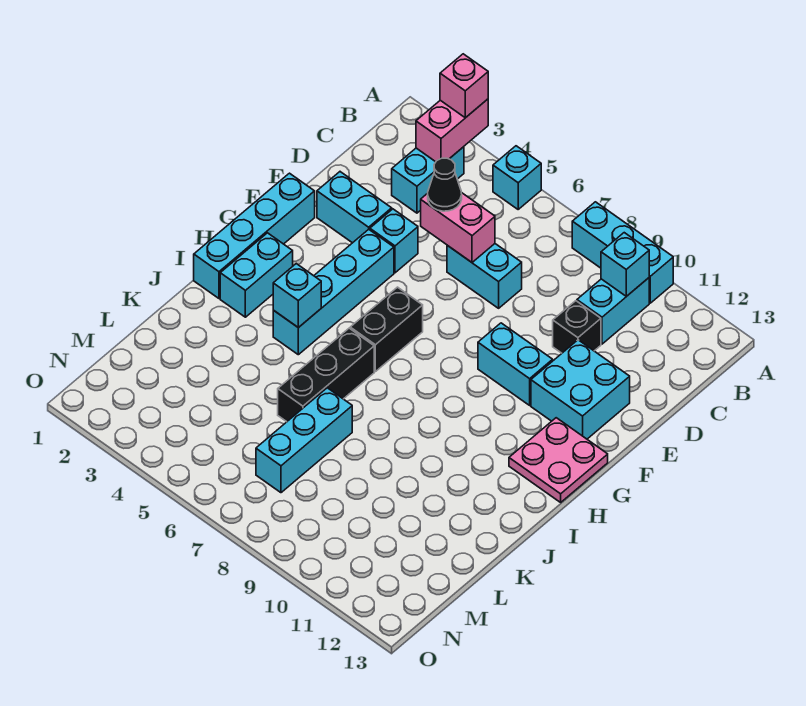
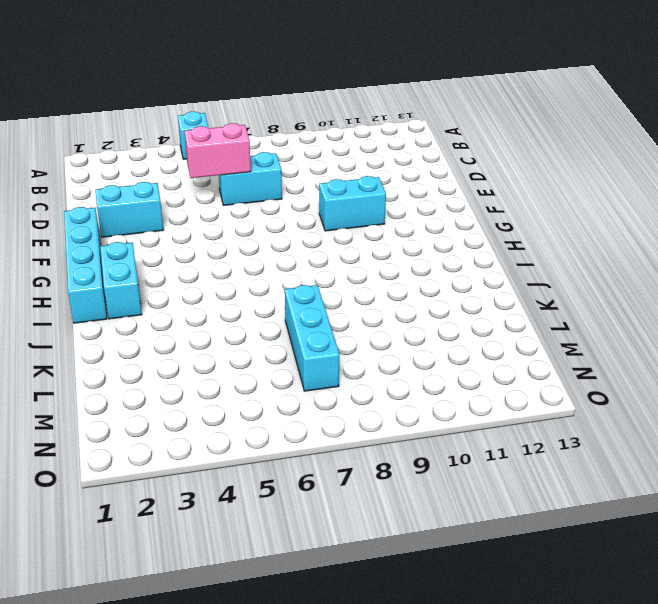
none -> cyan 1x3 brick [572,202,673,303]
none -> cyan 1x2 brick [392,147,464,213]
none -> cyan 1x2 brick [577,278,649,344]

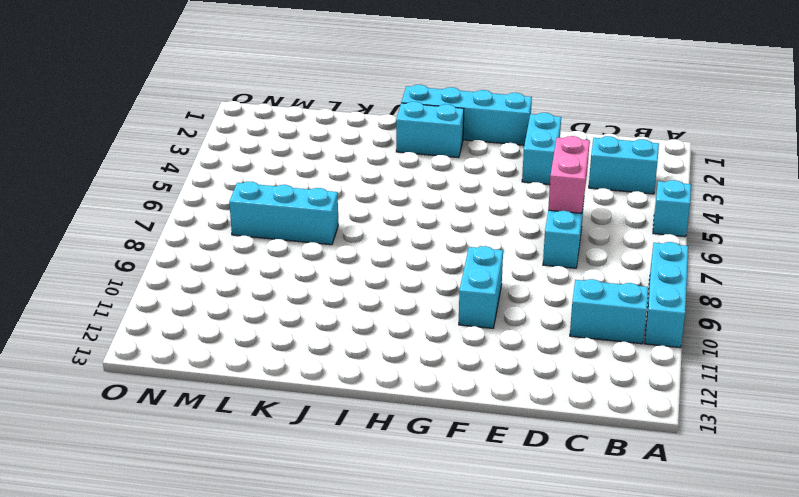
none -> black 1x1 brick [553,301,601,353]
none -> cyan 1x1 brick [370,209,418,273]
none -> cyan 2x2 brick [531,340,630,439]

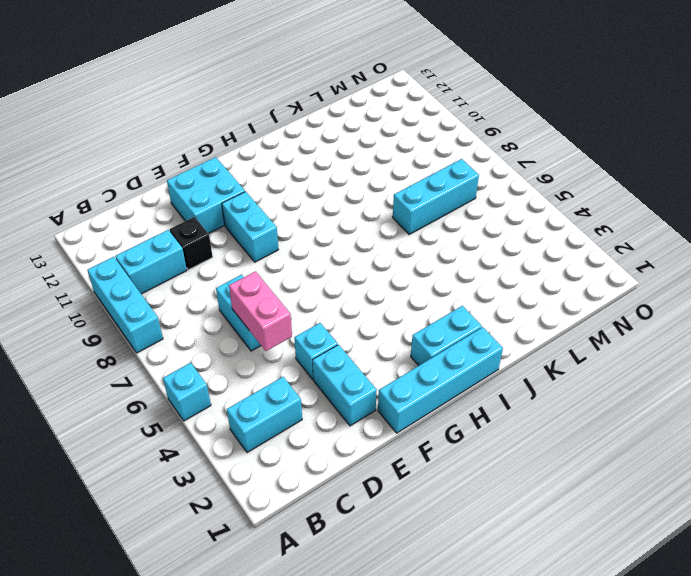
none -> cyan 1x4 brick [273,229,394,355]
none -> black 1x2 brick [350,287,423,372]
none -> pink 2x2 plate [509,418,608,502]

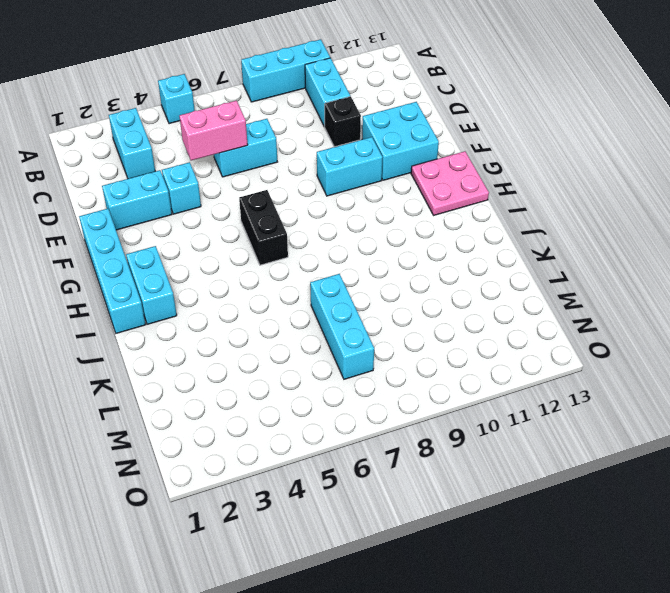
none -> cyan 1x4 brick [273,229,394,355]
none -> black 1x3 brick [278,328,374,422]
none -> pink 1x2 brick [416,99,488,162]

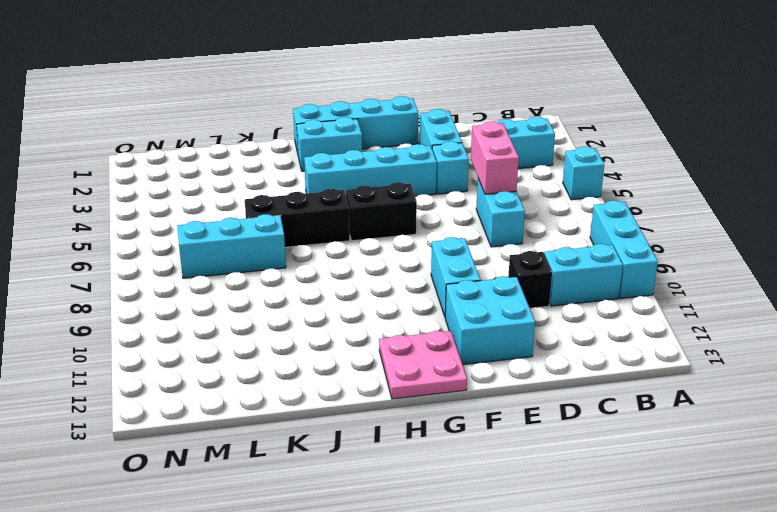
none -> pink 1x2 brick [416,99,488,162]
none -> cyan 1x1 brick [601,233,649,296]
none -> cyan 1x1 brick [273,264,321,328]

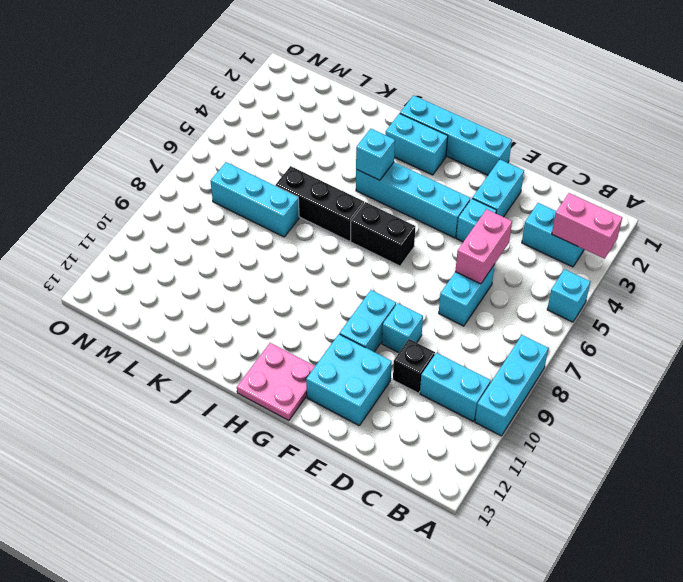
cyan 1x1 brick [382,303,423,353] -> cyan 1x1 brick moved to [601,233,649,296]
none -> pink 1x1 brick [440,54,488,118]
none -> black 1x1 cone [428,158,462,211]

